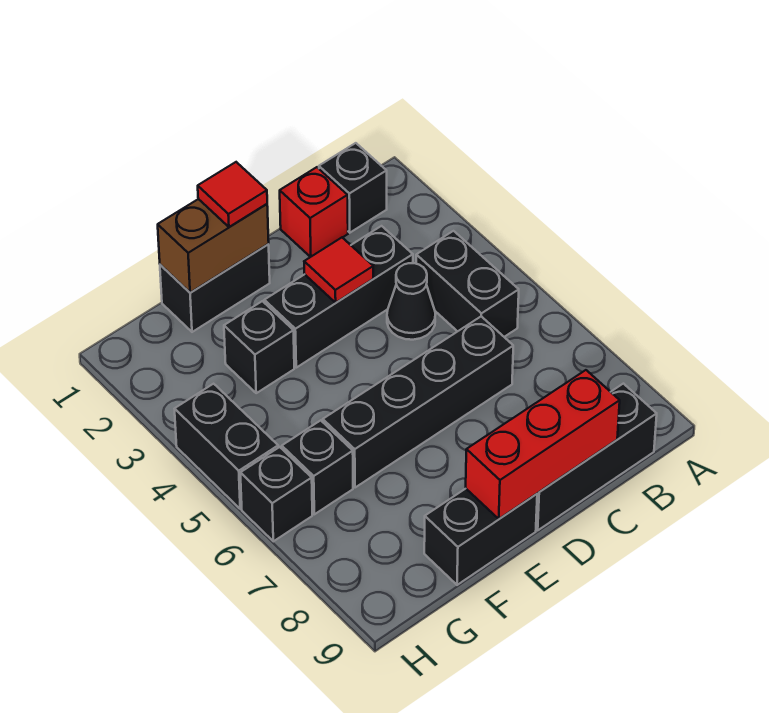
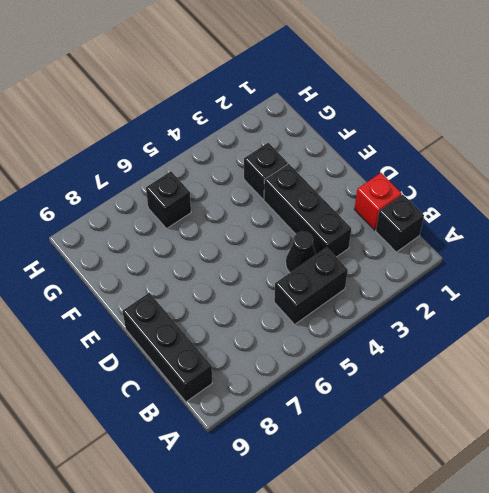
none -> black 1x4 brick [323,316,513,488]
none -> black 1x2 brick [160,244,270,332]
none -> black 1x2 brick [424,489,537,585]

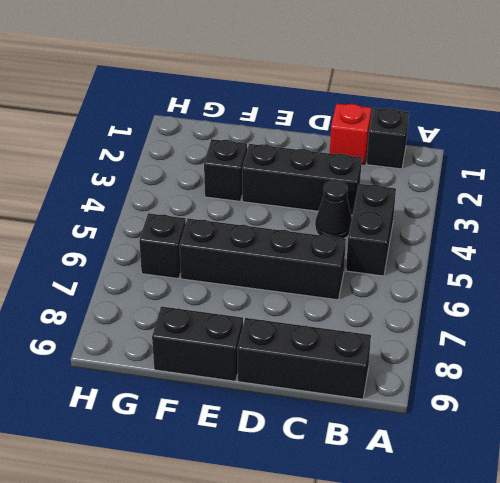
none -> black 1x2 brick [160,244,270,332]
none -> black 1x2 brick [175,384,278,509]
none -> black 1x1 brick [240,447,312,541]

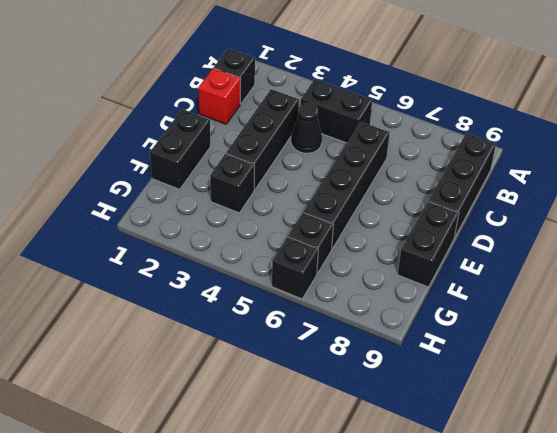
none -> black 1x2 brick [175,384,278,509]
none -> red 1x3 brick [466,370,620,519]
none -> red 1x1 tile [304,238,373,303]

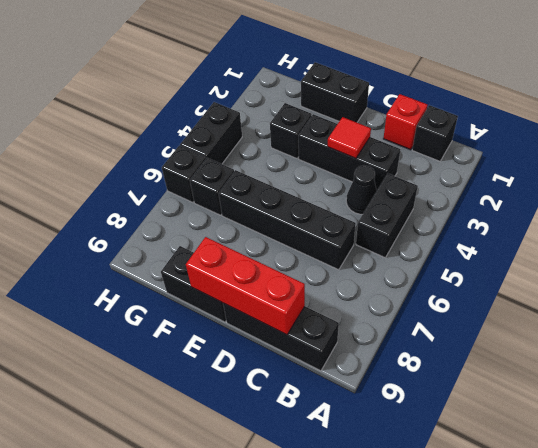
none -> brown 1x2 brick [158,199,269,293]
none -> red 1x1 tile [198,162,267,227]

